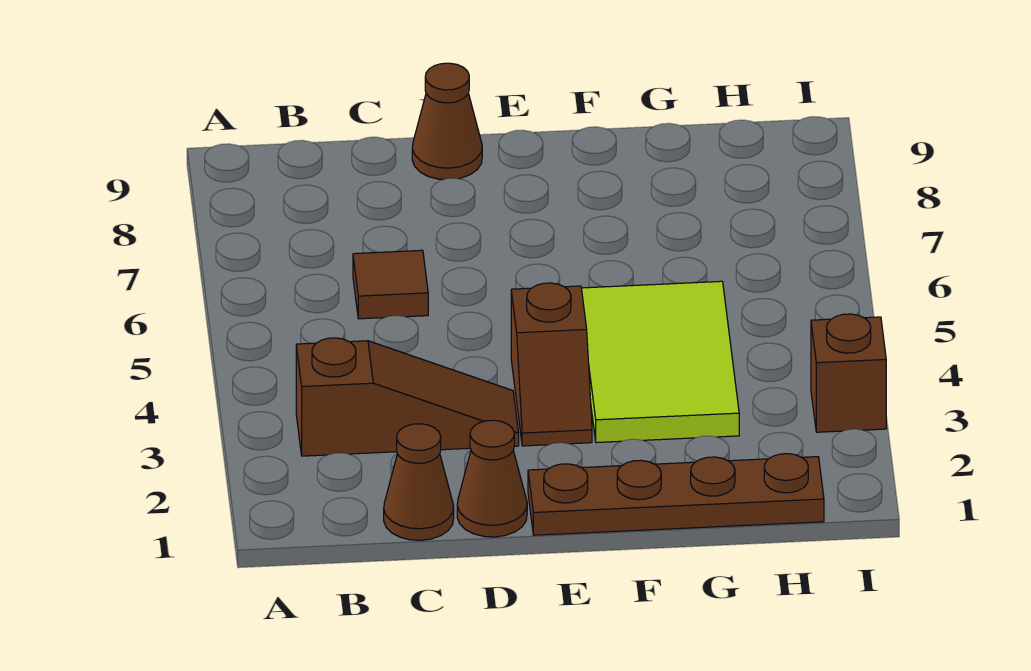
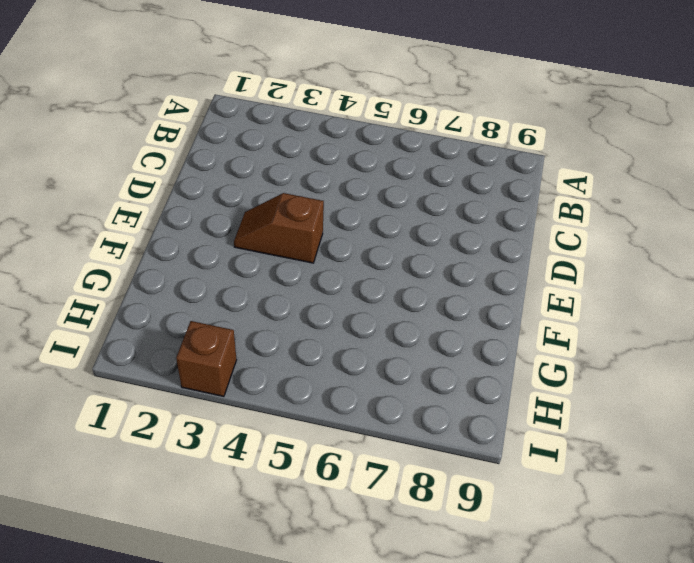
none -> brown 1x3 slope [296,338,519,456]
none -> brown 1x1 cone [384,424,454,540]

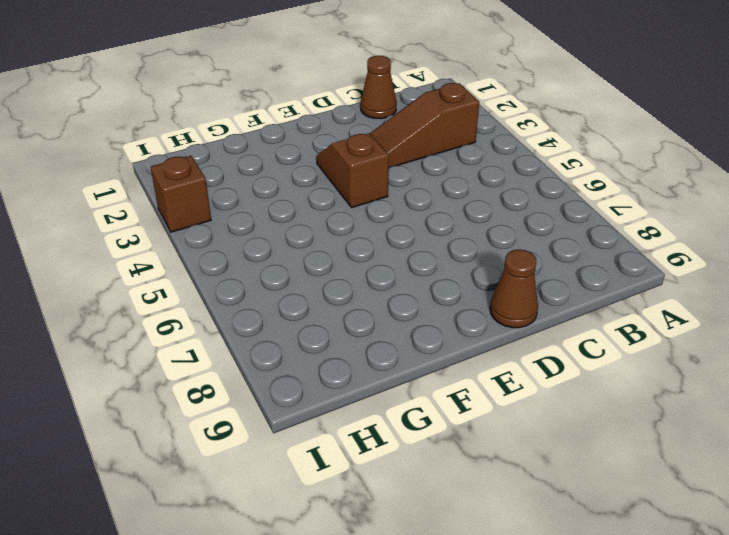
none -> brown 1x1 tile [353,250,428,319]
none -> brown 1x1 cone [457,420,527,537]

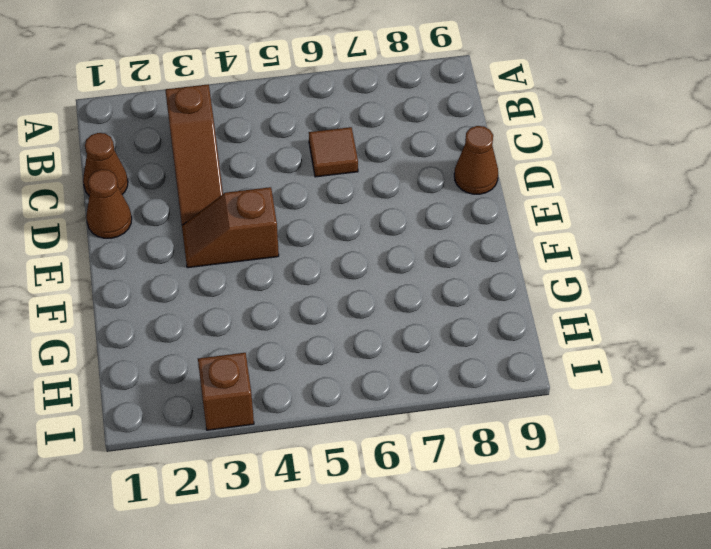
none -> brown 1x4 plate [528,454,824,535]
none -> lime 2x3 tile [582,281,739,443]

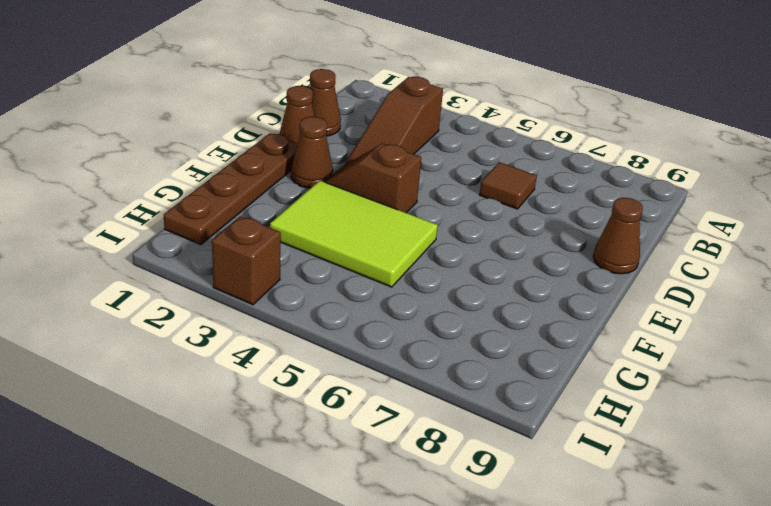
brown 1x1 cone [291,117,333,188] -> none

